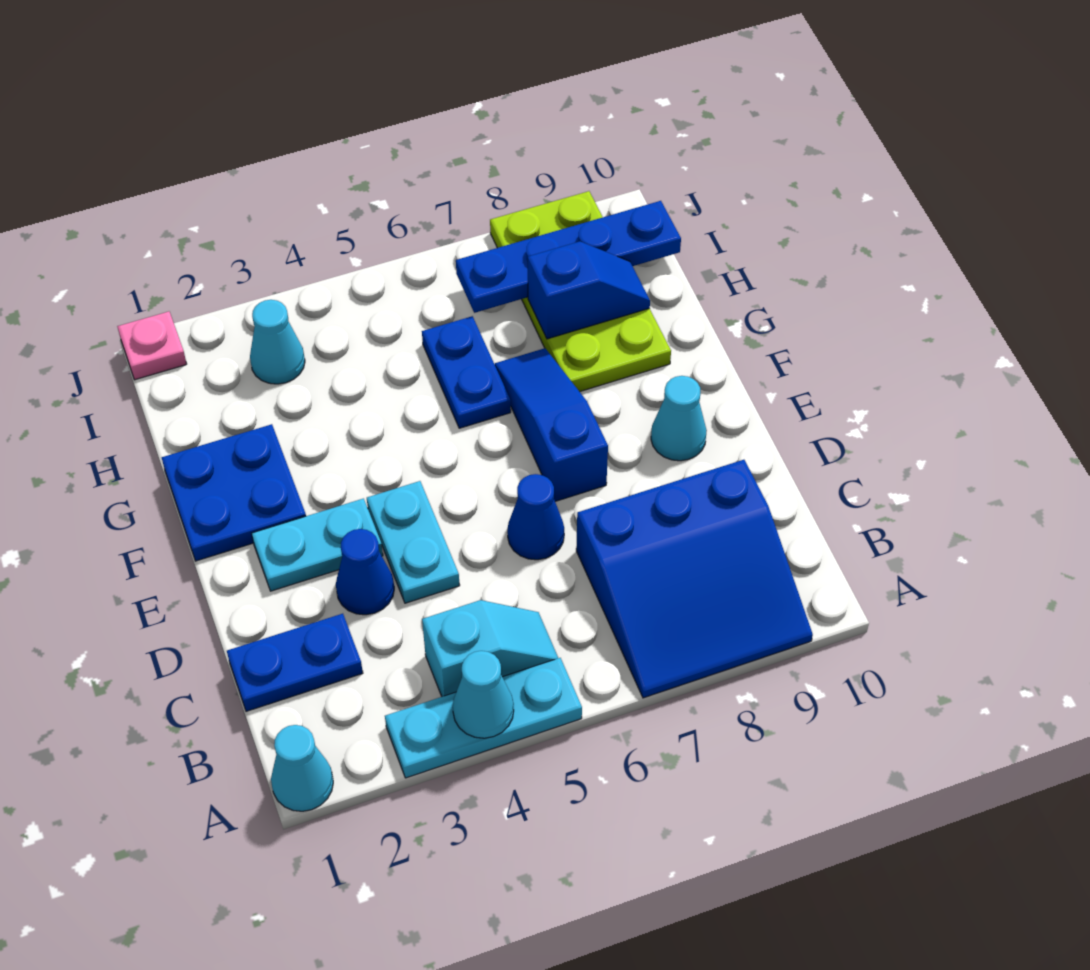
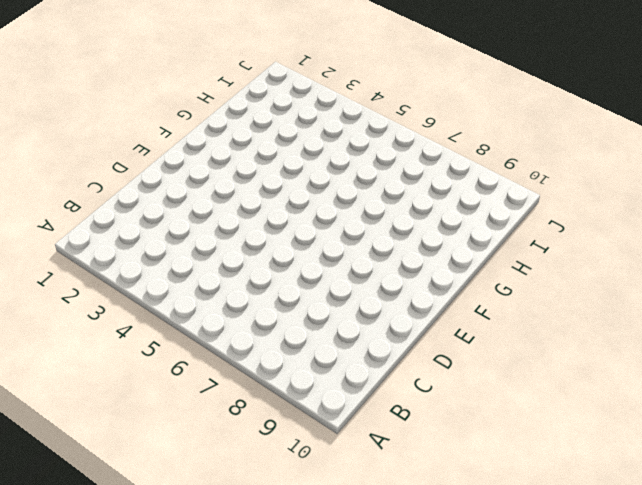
none -> cyan 1x1 cone [271,725,333,811]
none -> cyan 1x3 plate [385,658,582,778]
none -> blue 3x3 slope [576,460,813,698]

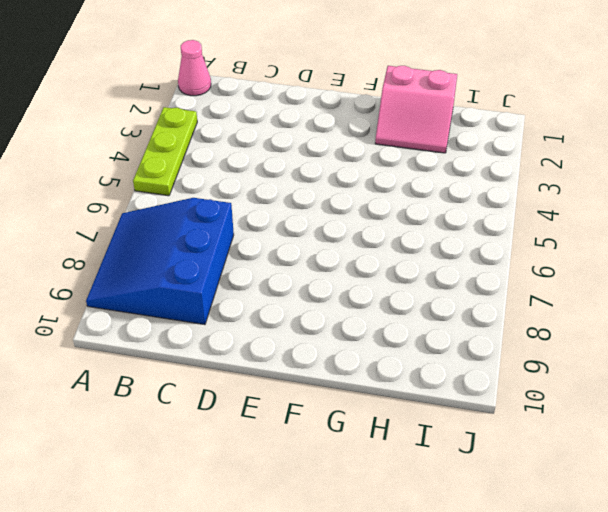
pink 1x1 cone [178,40,211,96] -> cyan 1x1 cone [271,725,333,811]
lime 1x3 plate [133,107,197,196] -> cyan 1x3 plate [385,658,582,778]
pink 2x2 slope [375,66,457,153] -> blue 2x2 plate [162,424,306,561]
none -> cyan 1x2 slope [422,600,558,697]
none -> blue 1x2 plate [227,614,363,711]
none -> blue 1x1 cone [336,529,394,615]

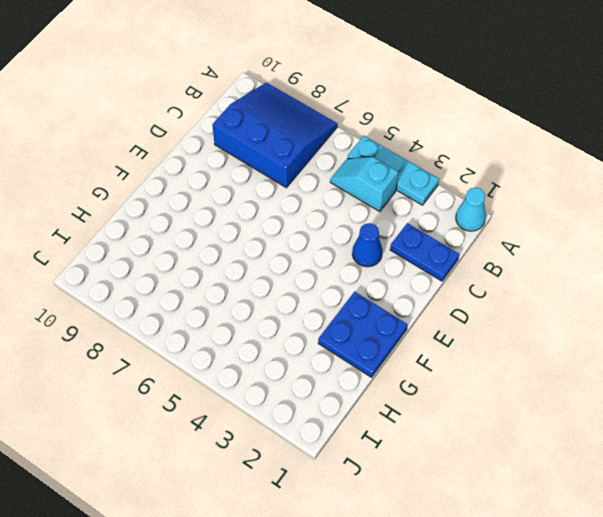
none -> cyan 1x2 plate [367,481,460,603]
none -> blue 1x1 cone [507,474,564,560]
none -> cyan 1x2 plate [252,499,383,591]

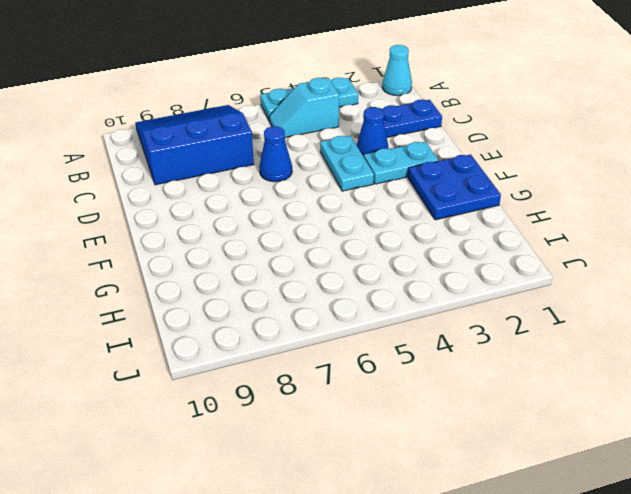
none -> blue 1x3 slope [495,348,608,501]
none -> cyan 1x1 cone [651,376,707,461]
none -> blue 1x2 plate [422,316,511,428]

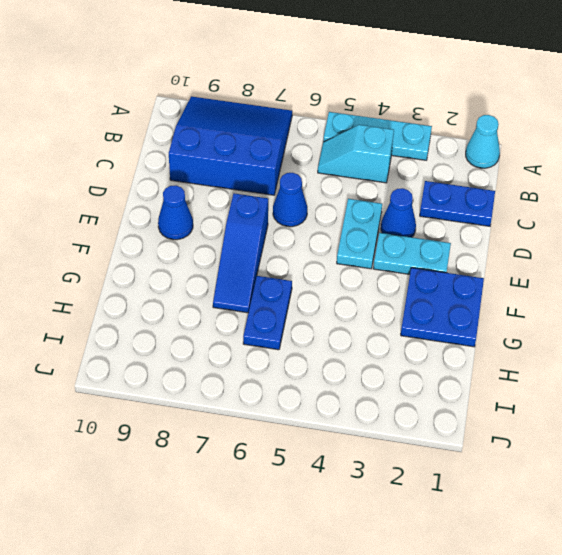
blue 1x1 cone [158,185,193,240] -> cyan 1x1 cone [651,376,707,461]
none -> lime 2x4 plate [490,191,671,392]
none -> cyan 1x1 cone [250,300,305,384]
none -> pink 1x1 plate [117,312,187,380]

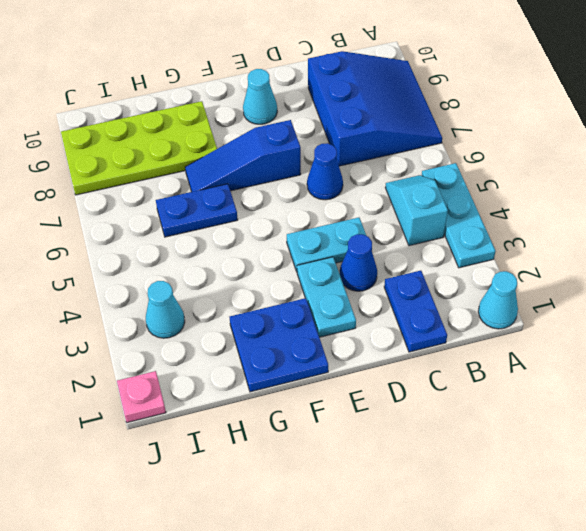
none -> cyan 1x1 cone [453,651,514,738]
none -> blue 1x2 slope [528,241,650,339]
none -> blue 1x4 plate [456,201,681,313]

